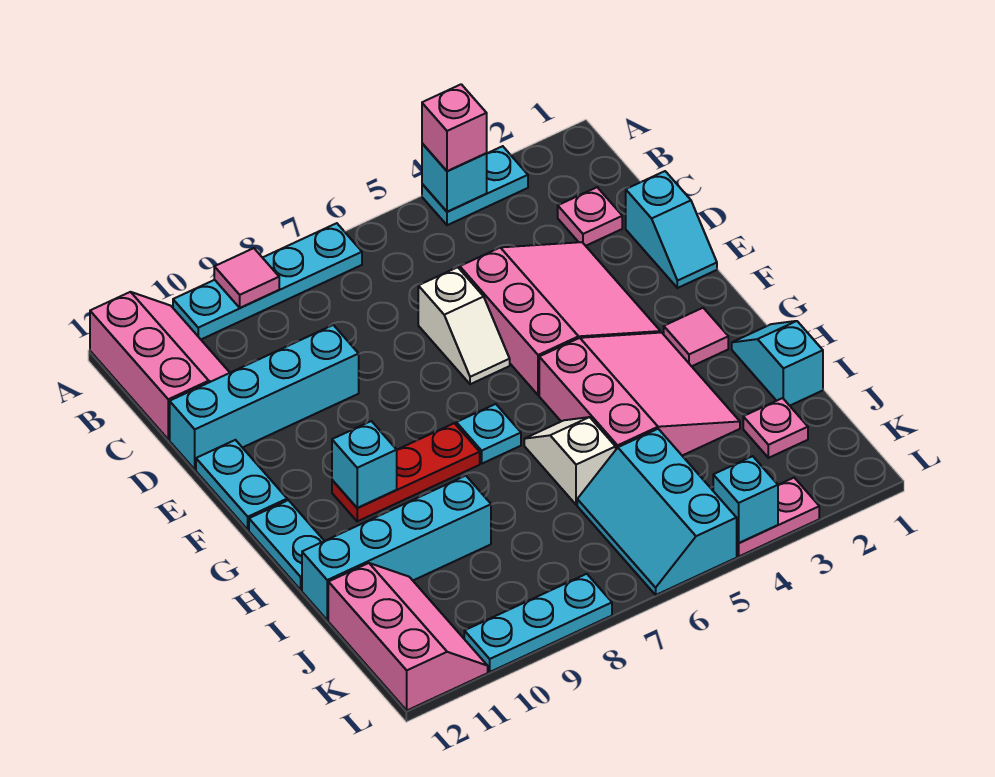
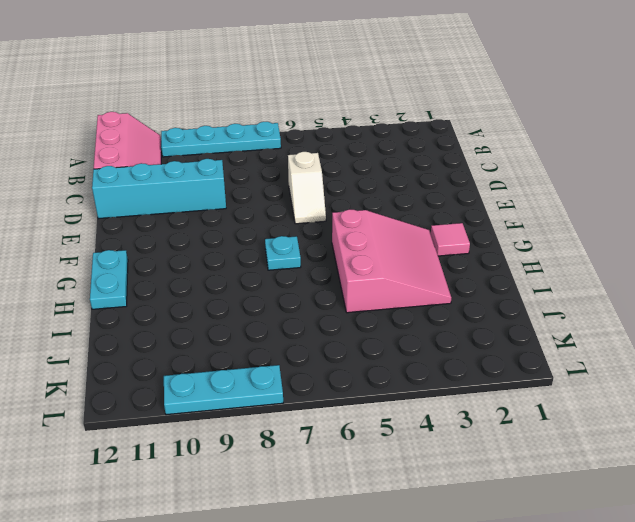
none -> cyan 1x2 plate [422,146,528,225]
none -> pink 1x1 plate [558,187,622,246]
none -> cyan 1x2 slope [626,171,717,288]

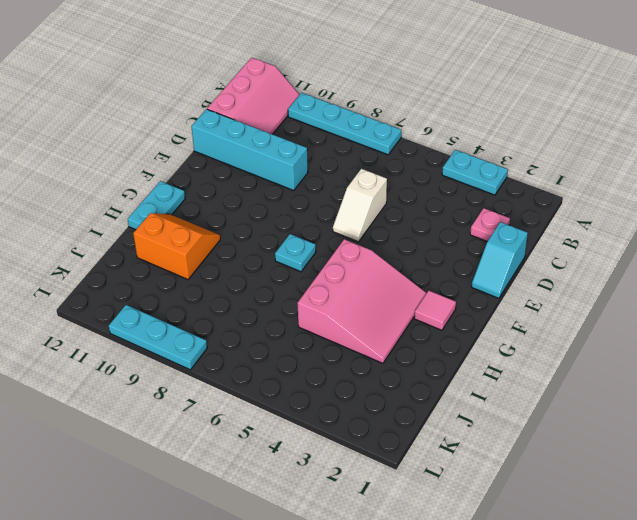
orange 2x2 slope [133,213,220,279] -> cyan 1x4 brick [302,476,491,620]
none -> pink 3x3 slope [460,242,660,395]
none -> cyan 1x2 plate [196,440,287,530]
none -> red 1x3 plate [332,423,480,521]

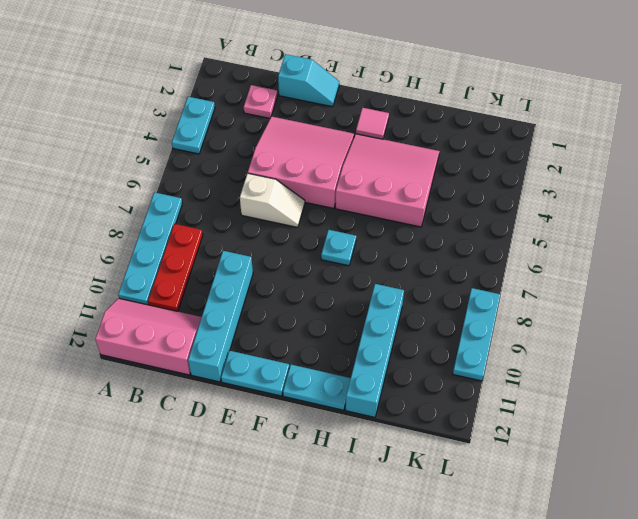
red 1x3 plate [148,224,203,311] -> red 1x3 plate moved to [332,423,480,521]
none -> cyan 1x2 slope [732,321,823,406]
none -> white 1x2 slope [524,417,616,505]
none -> pink 1x1 plate [743,398,808,458]

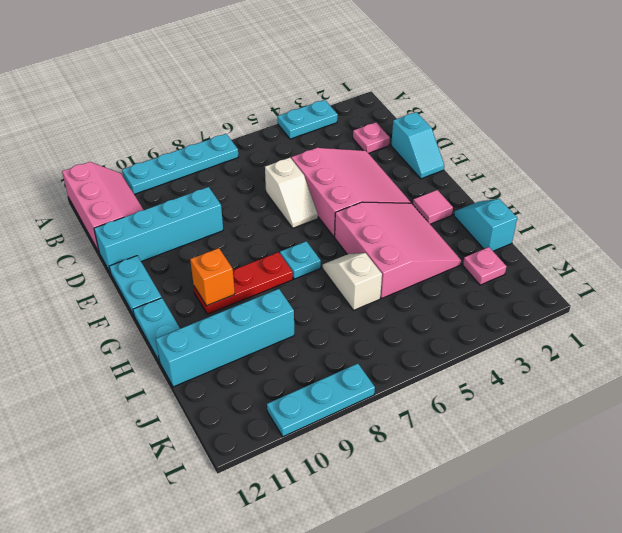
orange 1x1 brick [190,248,235,306] -> cyan 1x1 brick [332,421,397,508]
none -> cyan 2x3 slope [577,429,737,595]
none -> pink 2x3 slope [328,563,488,710]
none -> pink 1x2 plate [737,478,819,556]

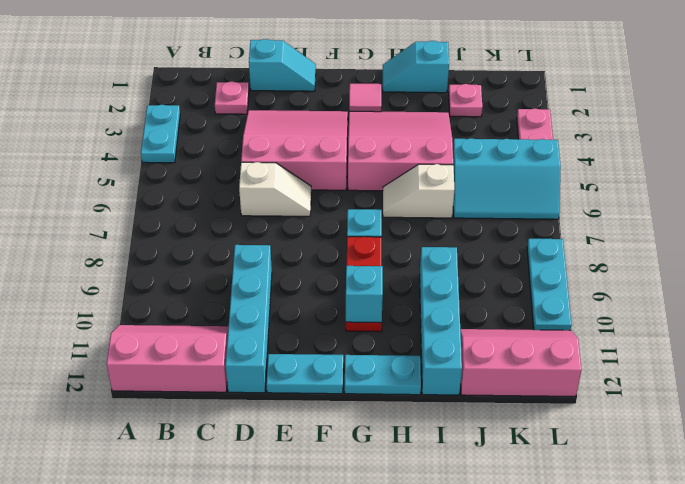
none -> cyan 1x4 plate [173,223,362,339]
none -> cyan 1x1 brick [422,143,487,212]
none -> pink 1x1 tile [214,248,279,308]

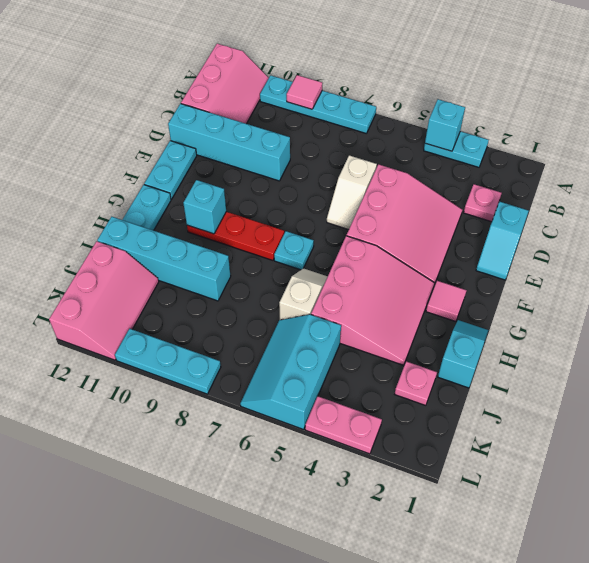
none -> cyan 1x1 brick [713,456,778,543]
none -> pink 1x1 brick [422,84,487,171]

